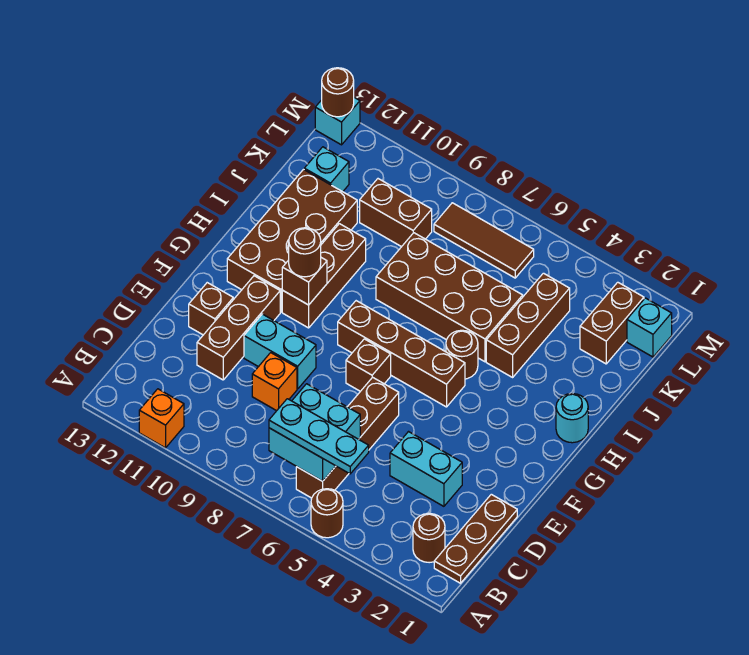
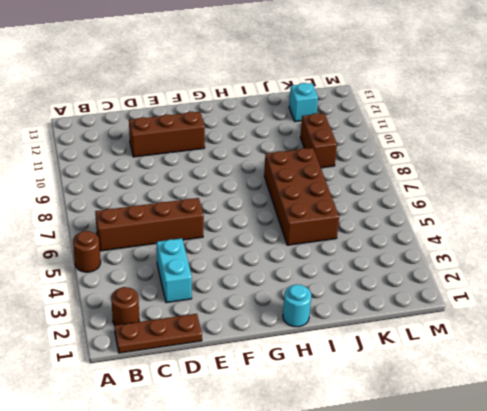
none -> orange 1x1 brick [139,389,184,448]
none -> orange 1x1 brick [252,353,297,411]
none -> cyan 1x2 brick [244,314,316,389]

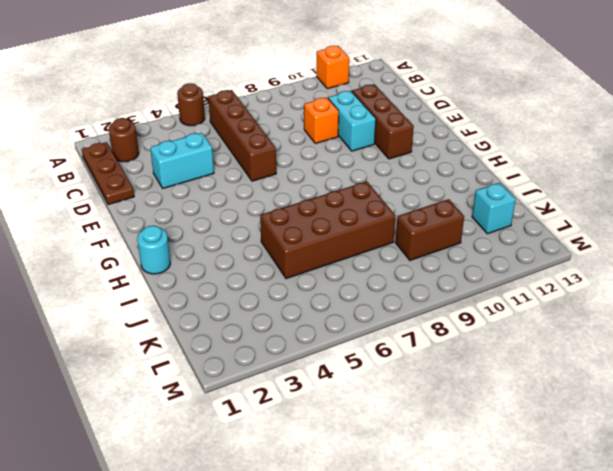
cyan 1x2 brick [328,91,376,151] -> cyan 1x2 brick turned to [244,314,316,389]
none -> brown 1x1 brick [189,283,233,335]
none -> brown 1x1 brick [346,339,391,391]
none -> brown 1x4 brick [338,301,465,407]

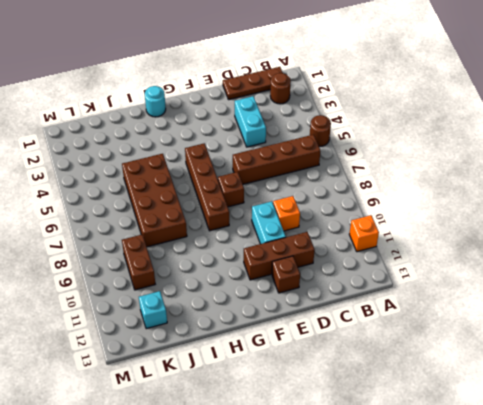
none -> brown 1x3 brick [282,224,366,328]
none -> brown 2x4 brick [227,170,357,312]
none -> brown 1x1 round brick [446,330,478,379]

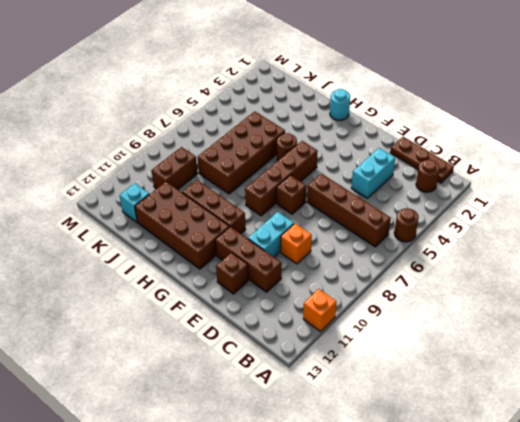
none -> brown 1x3 brick [486,273,570,377]
none -> brown 1x2 brick [580,282,644,364]
none -> cyan 1x1 brick [627,298,672,357]

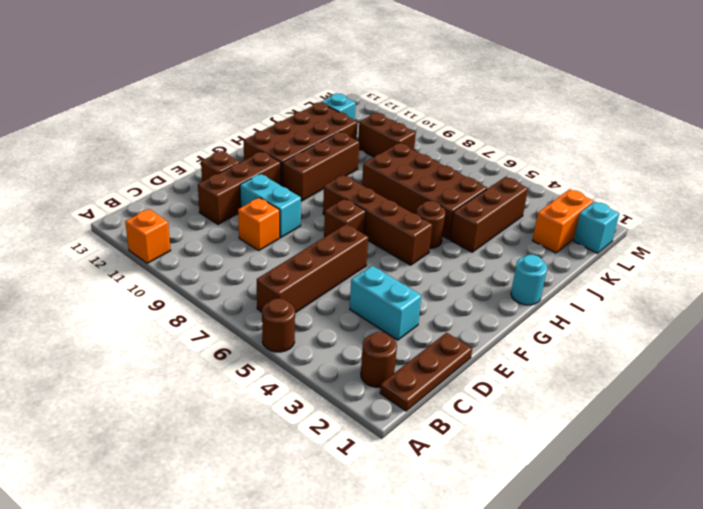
orange 1x2 brick [532,189,594,253] -> brown 1x2 brick [580,282,644,364]
none -> brown 1x3 tile [434,203,534,278]
none -> cyan 1x1 brick [315,98,360,145]
none -> cyan 2x2 brick [269,384,360,481]

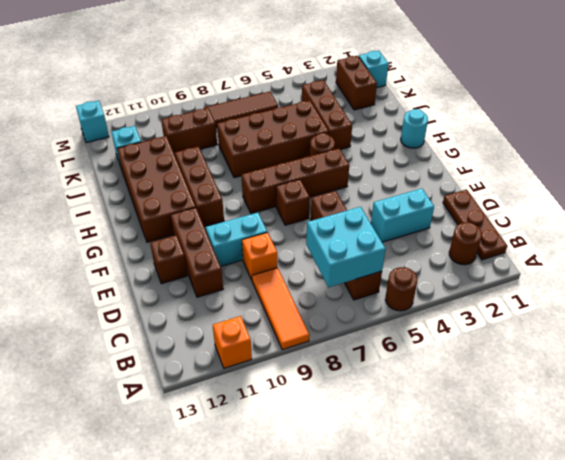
orange 1x3 tile [252,268,309,350] -> none
none -> brown 1x1 brick [282,258,327,305]
none -> brown 1x1 round brick [322,68,354,117]
none -> cyan 1x3 plate [269,399,369,474]

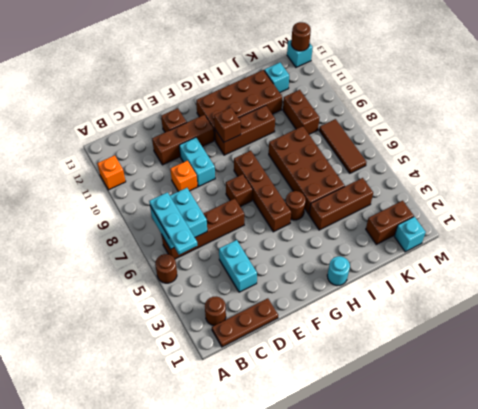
none -> brown 1x1 round brick [289,228,321,277]

